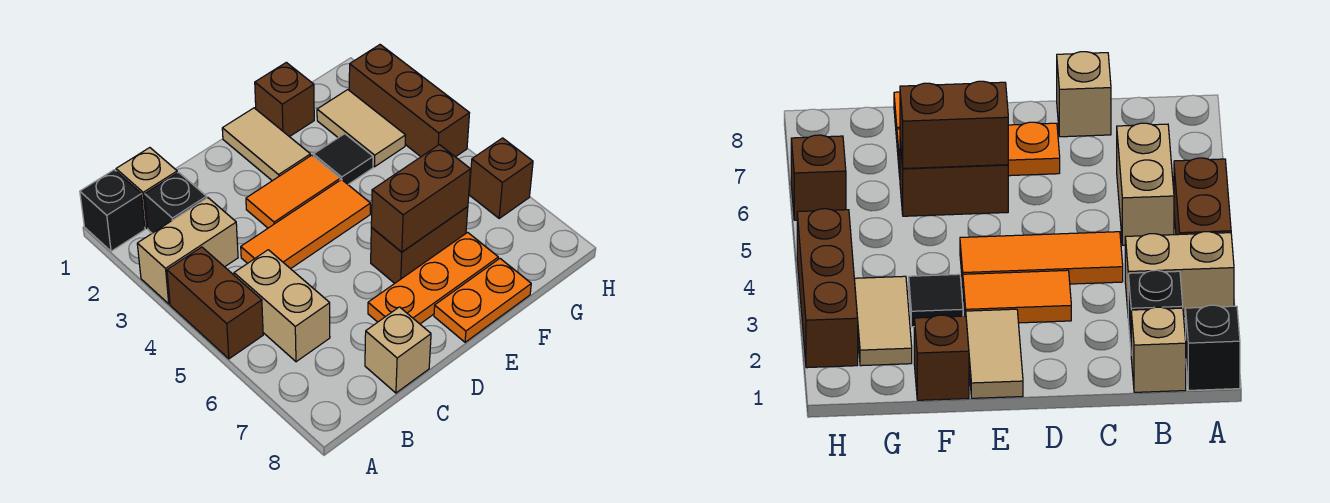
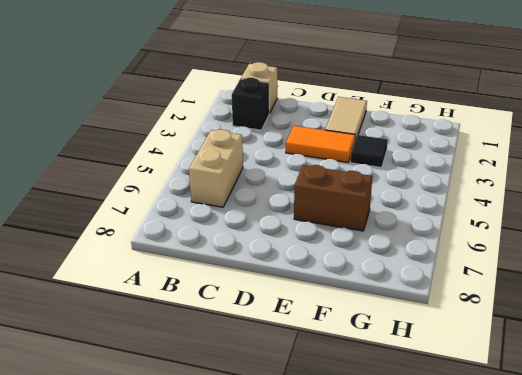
none -> black 1x1 brick [80,170,145,251]
none -> tan 1x2 brick [137,198,238,304]
none -> brown 1x2 brick [167,247,263,359]

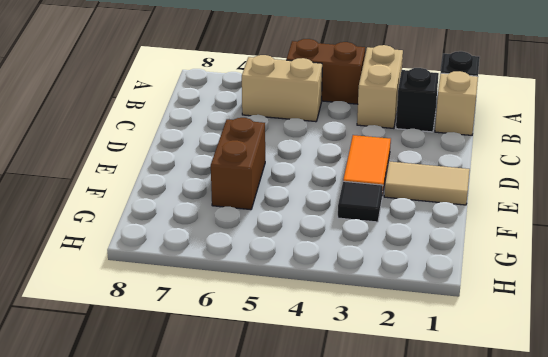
none -> orange 1x3 tile [241,180,370,269]
none -> tan 1x1 brick [365,307,431,393]
none -> orange 1x3 plate [368,232,498,324]

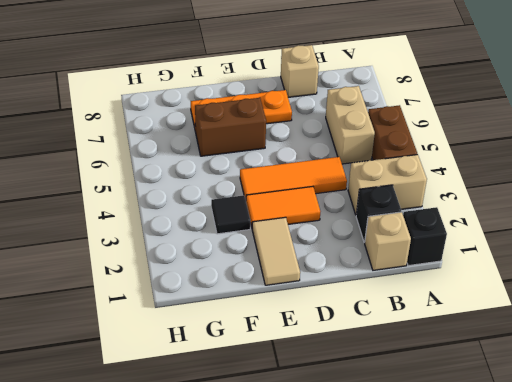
none -> orange 1x2 plate [434,259,531,342]
none -> brown 1x1 brick [255,62,314,137]
none -> tan 1x2 tile [317,90,406,167]

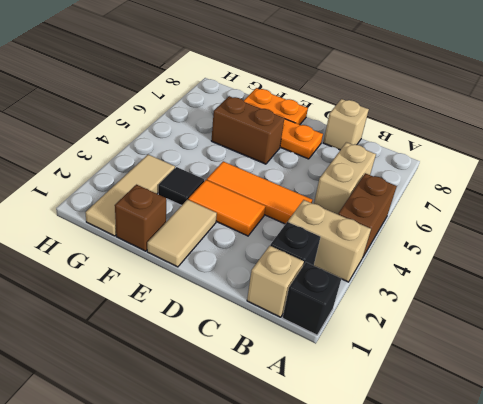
tan 1x3 tile [85,154,175,236] -> tan 1x2 tile [317,90,406,167]
none -> brown 1x3 brick [349,45,469,157]
none -> brown 1x1 brick [469,138,533,218]
none -> brown 1x2 brick [371,145,471,252]

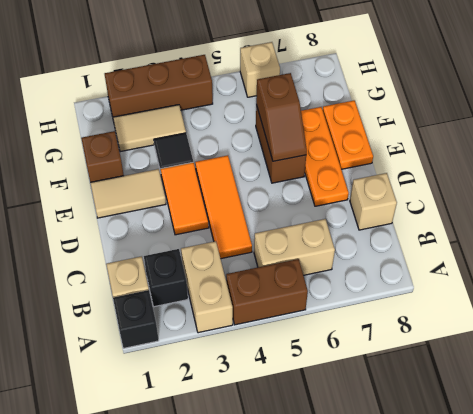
brown 1x2 slope [256,73,307,161] -> brown 1x2 brick [371,145,471,252]
tan 1x1 brick [240,42,280,97] -> brown 1x1 brick [469,138,533,218]

